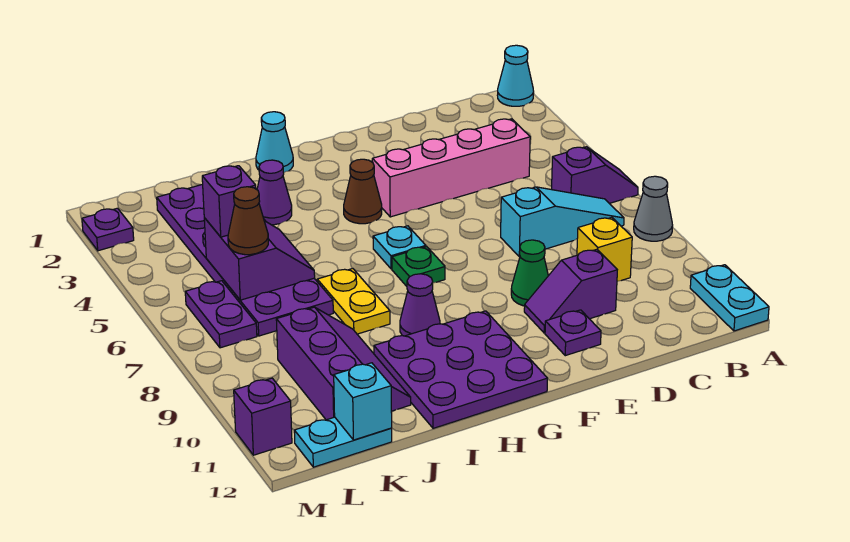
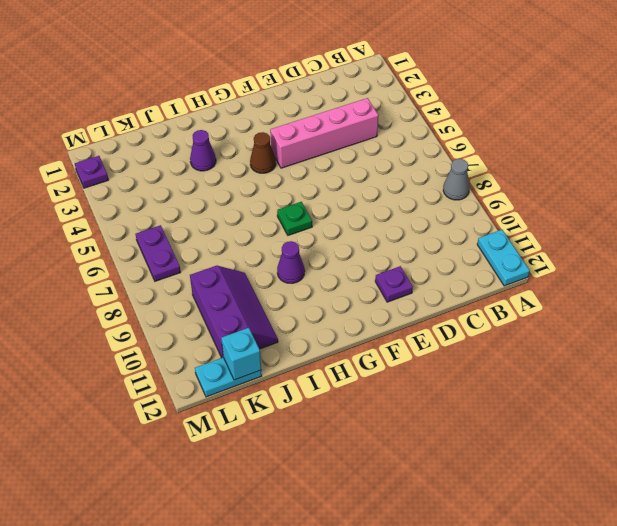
none -> cyan 1x1 cone [497,45,534,106]
none -> purple 1x2 slope [552,147,638,203]
none -> cyan 1x3 slope [501,187,624,257]

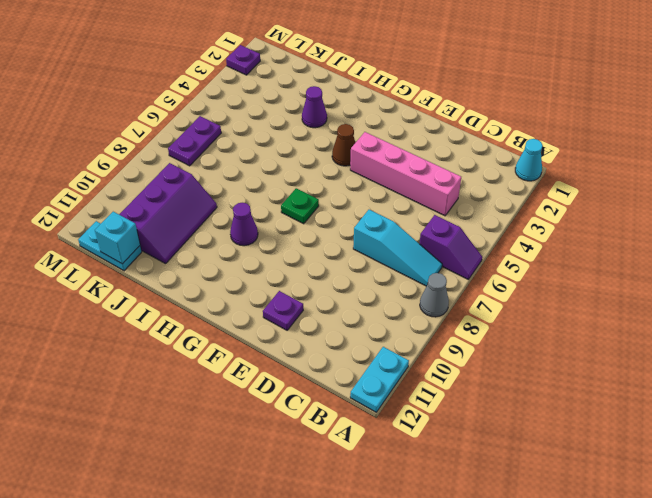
none -> yellow 1x1 brick [577,217,632,282]
none -> purple 1x2 slope [524,249,617,333]
none -> green 1x1 cone [511,240,548,306]

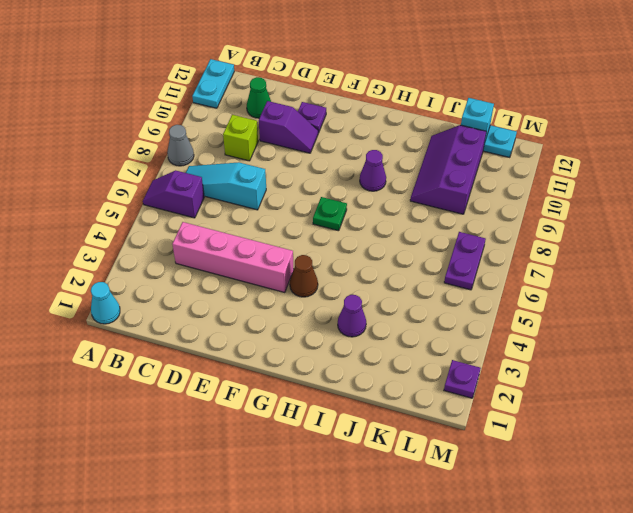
lime 1x1 brick [223,115,258,161] -> yellow 1x1 brick [577,217,632,282]
green 1x1 cone [247,77,271,118] -> green 1x1 cone moved to [511,240,548,306]
none -> cyan 1x1 plate [373,226,426,269]
none -> purple 3x3 plate [374,311,548,428]
none -> cyan 1x1 cone [256,112,293,173]

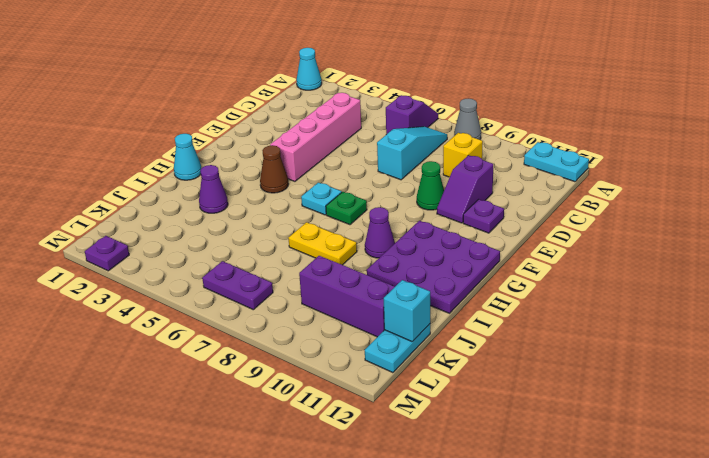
none -> purple 2x6 plate [157,184,333,336]
none -> purple 1x1 brick [234,378,292,455]
none -> purple 2x2 slope [204,218,315,300]

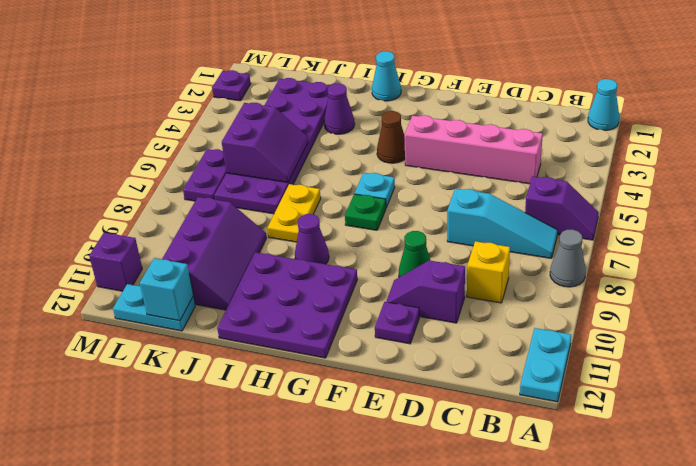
none -> purple 1x1 brick [202,166,256,237]
none -> brown 1x1 cone [228,187,268,255]

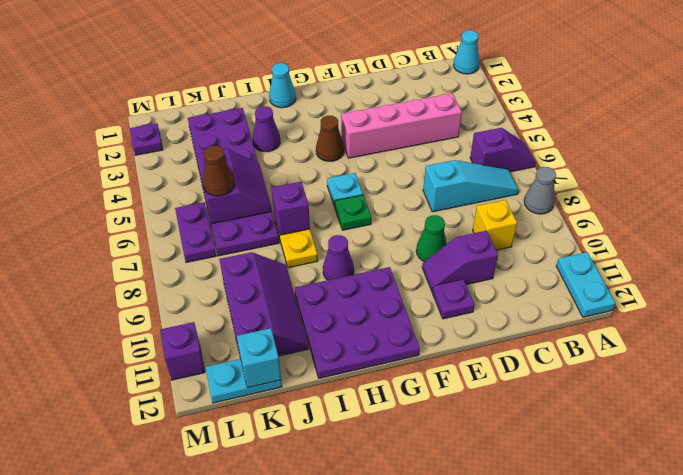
purple 1x1 brick [271,182,310,235] -> purple 1x1 brick moved to [202,166,256,237]

